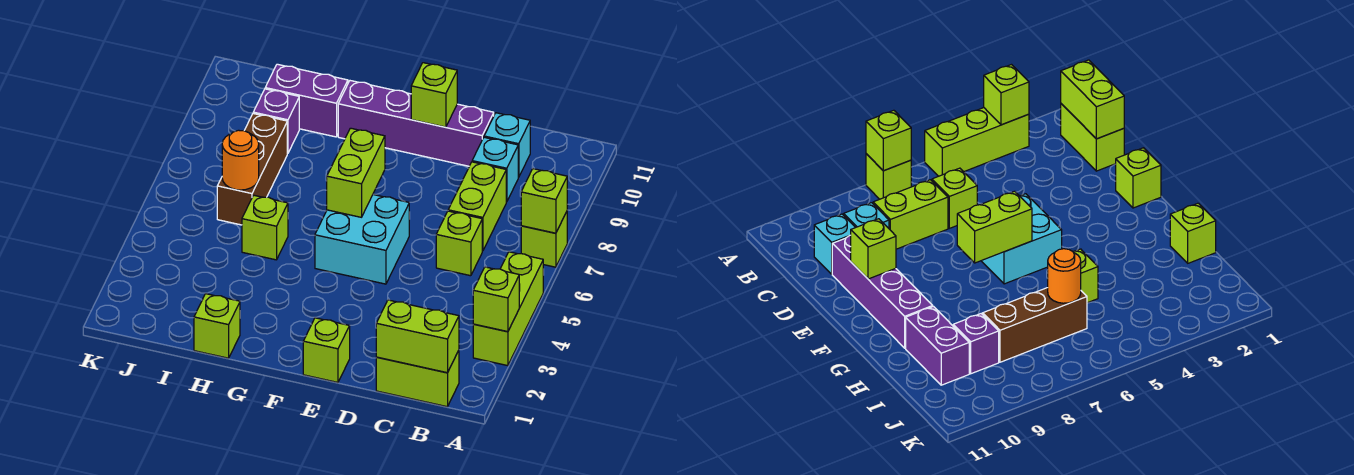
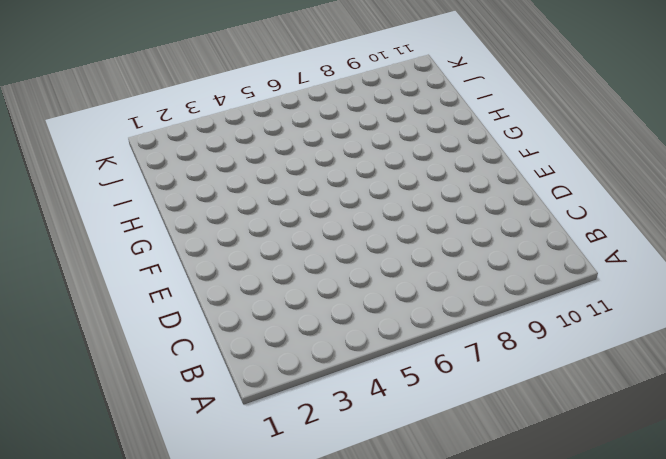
none -> lime 1x3 brick [473,252,543,366]
none -> lime 1x1 brick [521,212,567,267]
none -> lime 1x2 brick [376,350,459,407]

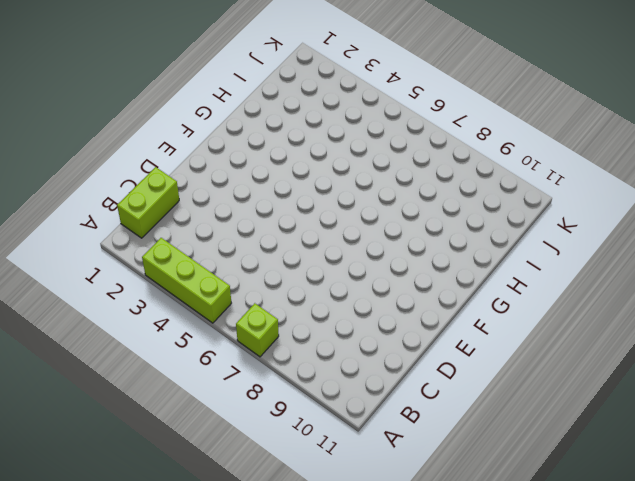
none -> lime 1x1 brick [436,211,482,276]
none -> lime 1x2 brick [448,162,506,251]
none -> cyan 1x1 brick [472,137,518,202]

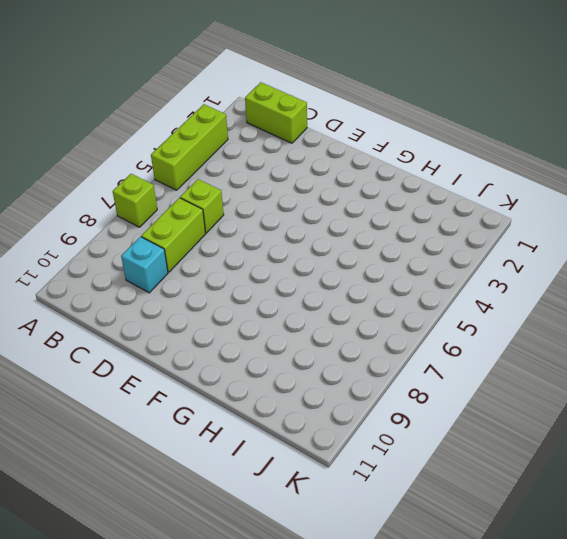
none -> cyan 1x1 brick [484,113,530,177]
none -> purple 1x4 brick [338,81,494,166]
none -> lime 1x1 brick [303,318,350,382]

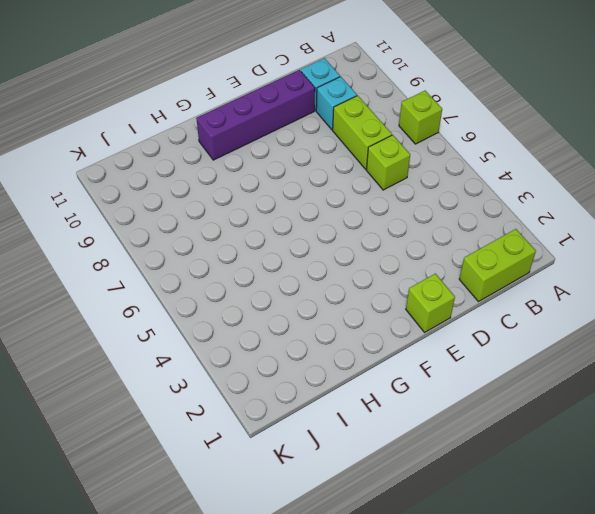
none -> lime 1x3 brick [473,252,543,366]
none -> cyan 2x2 brick [315,195,409,284]
none -> lime 1x1 brick [194,294,240,358]

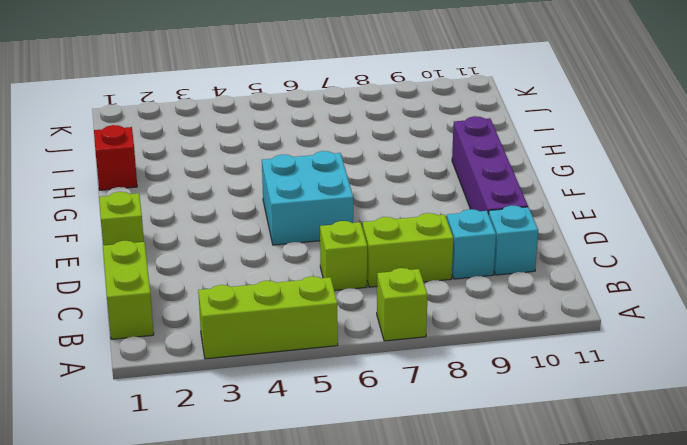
red 1x1 brick [94,125,137,190] -> lime 1x1 brick [194,294,240,358]
none -> lime 1x1 brick [242,195,288,260]
none -> purple 1x2 brick [265,64,348,137]
none -> brown 1x3 brick [217,114,287,225]

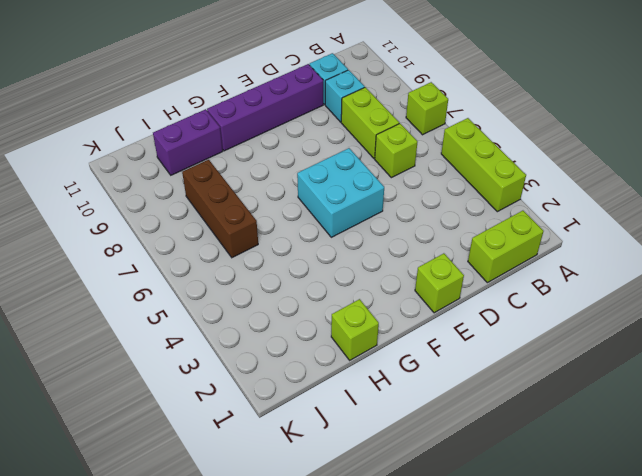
none -> lime 1x1 brick [242,195,288,260]
none -> purple 1x1 brick [253,89,299,153]
none -> lime 1x1 brick [473,267,519,332]

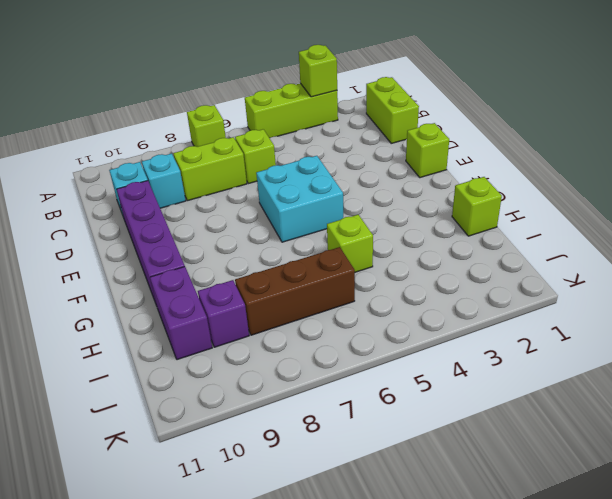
none -> lime 1x1 brick [521,169,567,233]
none -> lime 1x2 brick [376,300,459,373]
none -> lime 1x1 brick [411,63,457,127]

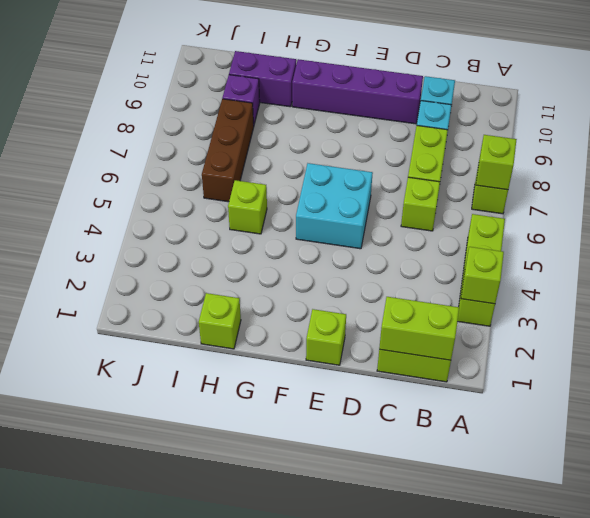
none -> lime 1x1 brick [411,63,457,127]
none -> lime 1x2 brick [327,128,385,217]
none -> orange 1x1 round brick [222,130,259,190]

